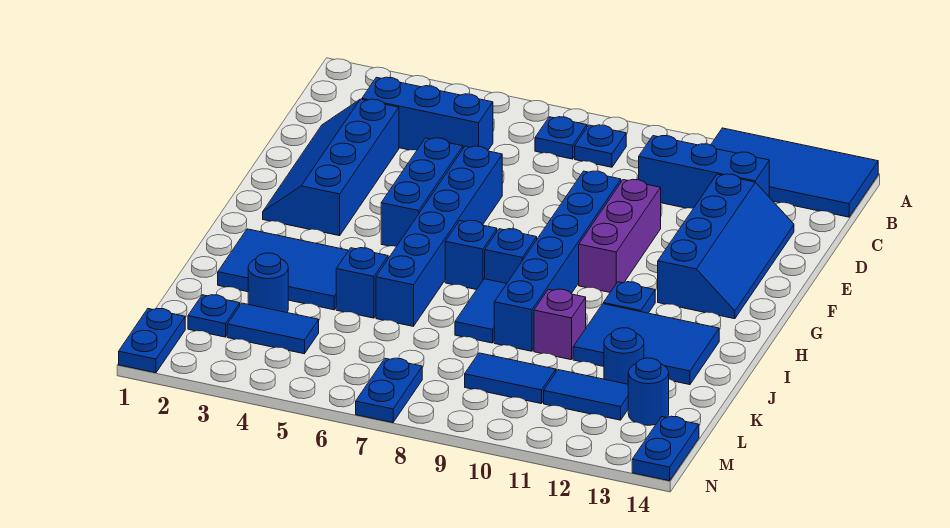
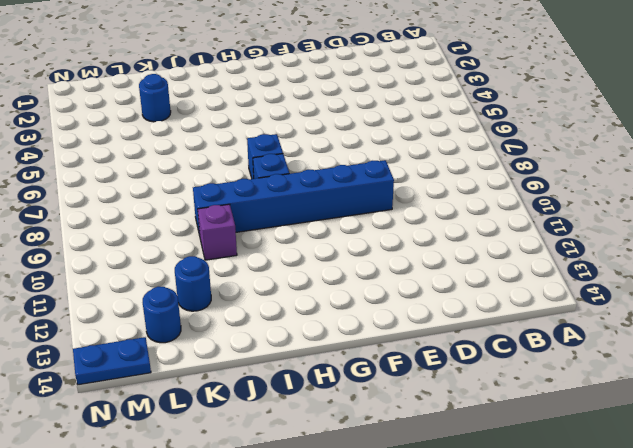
none -> blue 2x4 tile [711,128,878,217]
none -> blue 1x1 plate [535,117,587,159]
none -> blue 1x1 plate [575,125,626,167]

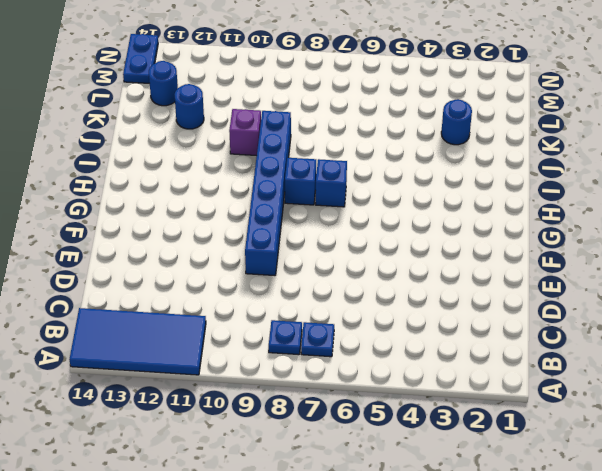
none -> blue 1x3 brick [362,77,493,150]
none -> blue 1x3 brick [639,136,769,208]
none -> blue 2x4 slope [263,99,399,236]

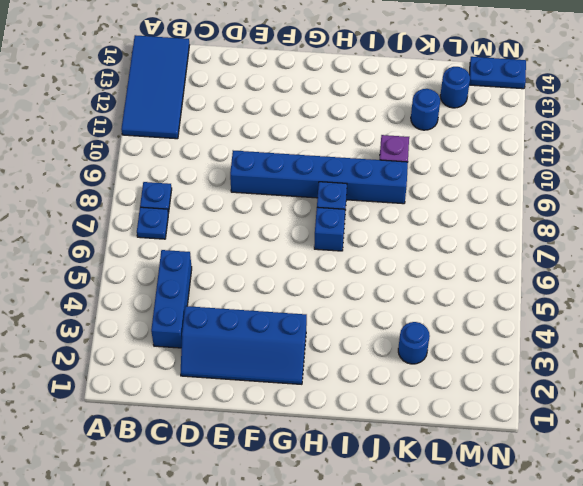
none -> blue 1x3 brick [639,136,769,208]
none -> blue 2x4 slope [658,174,794,319]
none -> blue 1x3 brick [381,138,463,246]

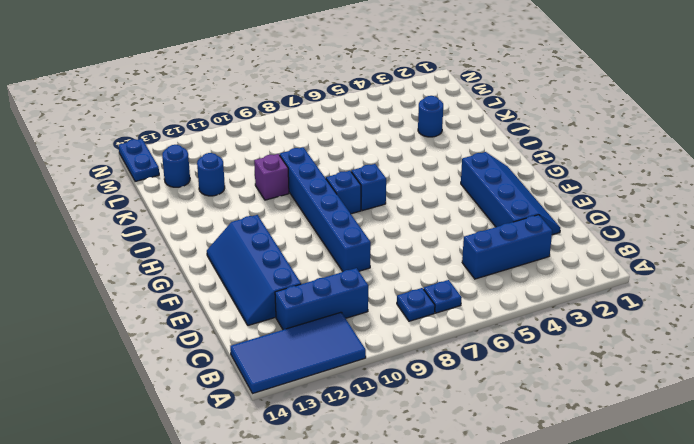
none -> blue 1x3 brick [381,138,463,246]
none -> blue 1x6 brick [376,146,502,326]
none -> purple 1x3 brick [579,179,661,292]

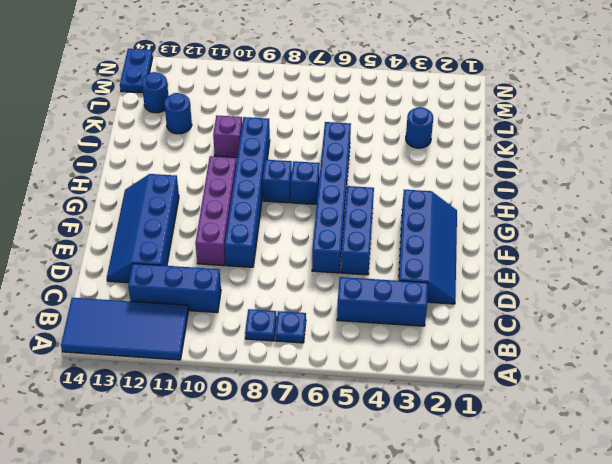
purple 1x4 brick [195,156,236,266] -> purple 1x3 brick [579,179,661,292]
none -> blue 1x1 plate [603,282,655,313]
none -> blue 2x3 tile [218,229,349,310]
none -> blue 1x2 tile [455,279,507,343]

